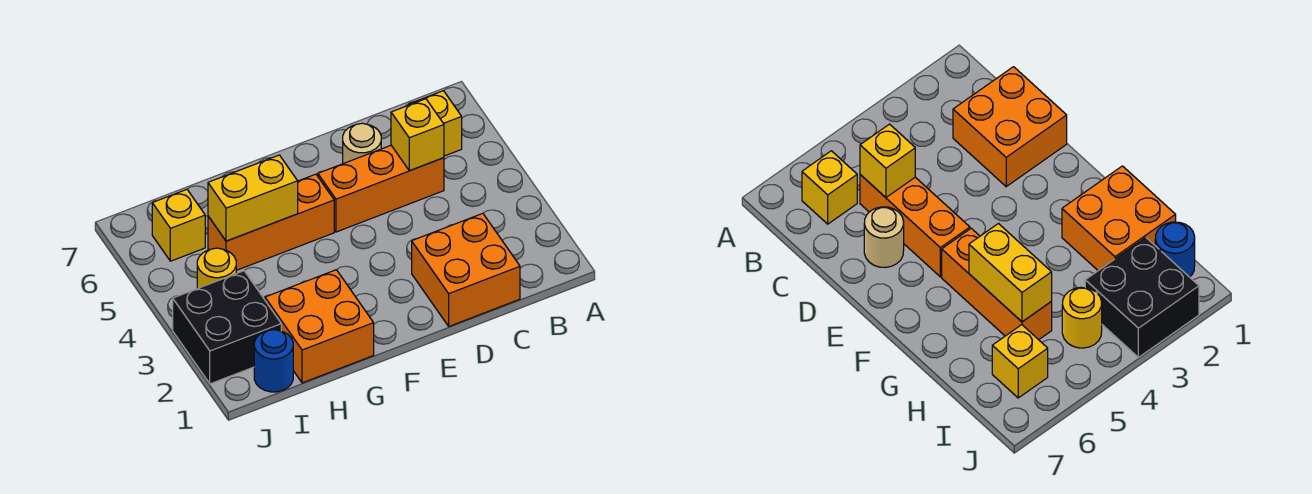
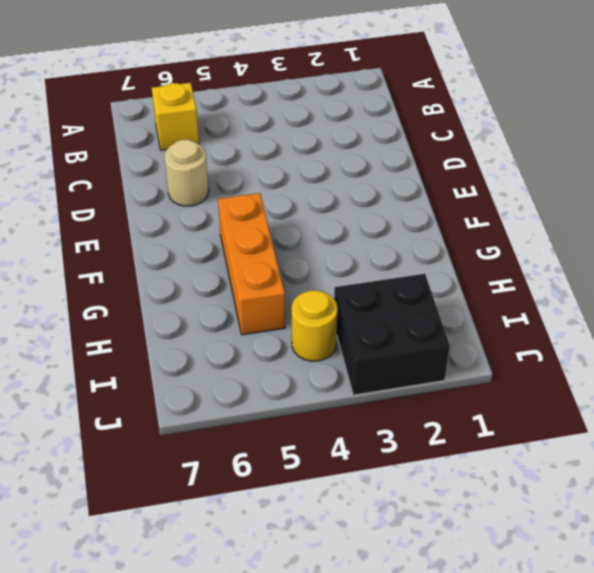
none -> orange 2x2 brick [412,213,520,326]
none -> orange 1x3 brick [318,145,444,232]
none -> orange 2x2 brick [265,270,374,383]

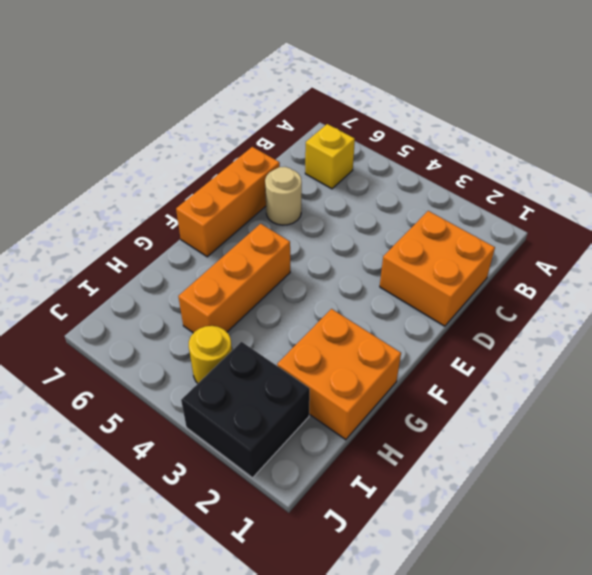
orange 1x3 brick [176,147,280,257] -> orange 1x3 brick moved to [318,145,444,232]
none -> blue 1x1 round brick [254,330,293,392]
none -> yellow 1x1 brick [152,189,205,261]
none -> yellow 1x1 brick [391,99,444,171]

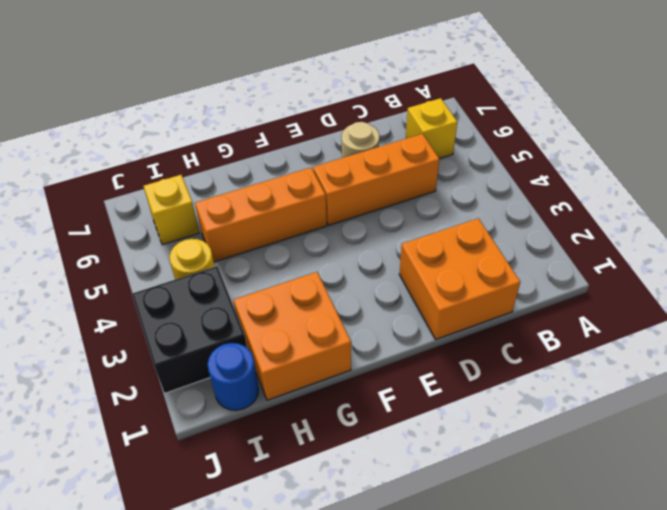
none -> yellow 1x1 brick [391,99,444,171]
none -> yellow 1x2 brick [208,155,298,241]

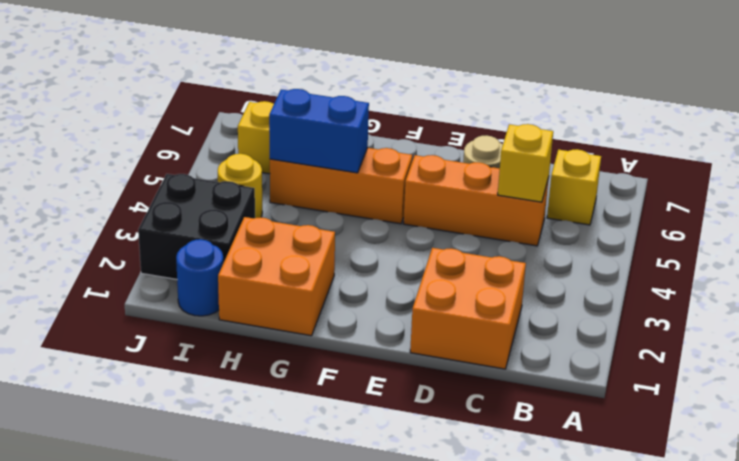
blue 1x2 brick [269,89,369,173] -> yellow 1x2 brick [208,155,298,241]

